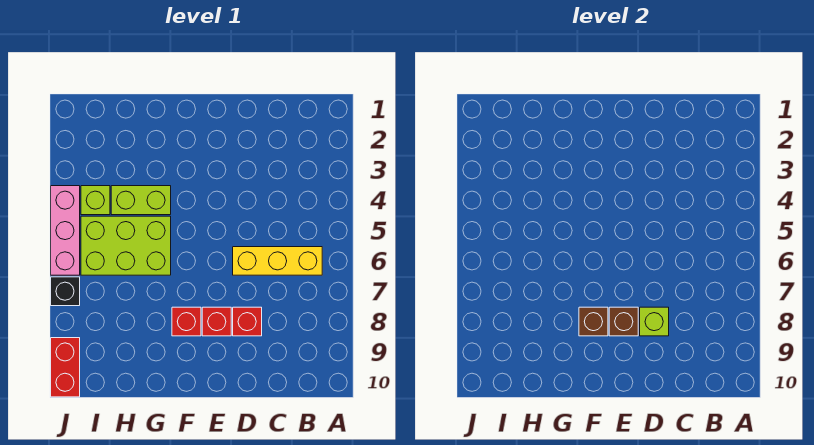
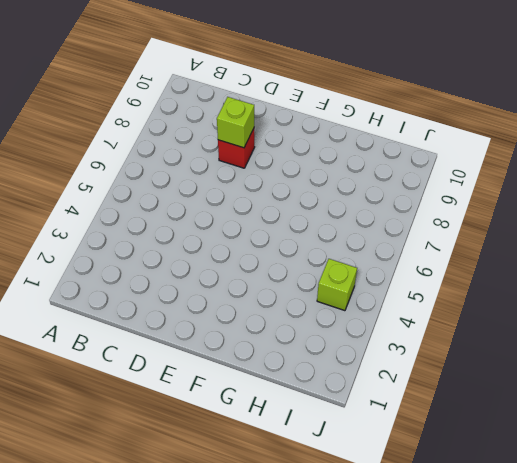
none -> yellow 1x3 brick [233,247,322,275]
none -> red 1x1 brick [202,307,231,336]
none -> red 1x1 brick [172,307,201,336]

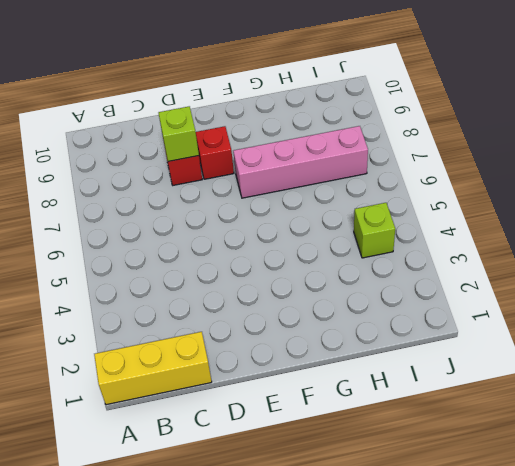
yellow 1x3 brick [94,332,212,405] -> yellow 1x3 brick moved to [233,247,322,275]
pink 1x4 brick [233,126,368,198] -> none
none -> red 1x1 brick [172,307,201,336]
none -> lime 1x2 brick [111,186,171,215]
none -> lime 2x3 brick [81,216,171,275]

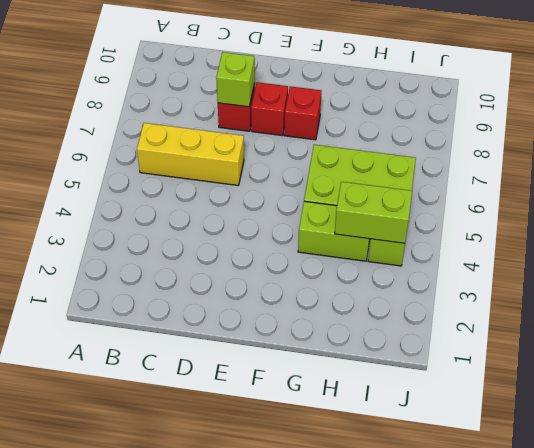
lime 1x2 brick [335,182,412,243] -> none
none -> pink 1x3 brick [51,186,80,275]
none -> black 1x1 brick [51,277,80,306]
none -> red 1x2 brick [51,338,80,397]

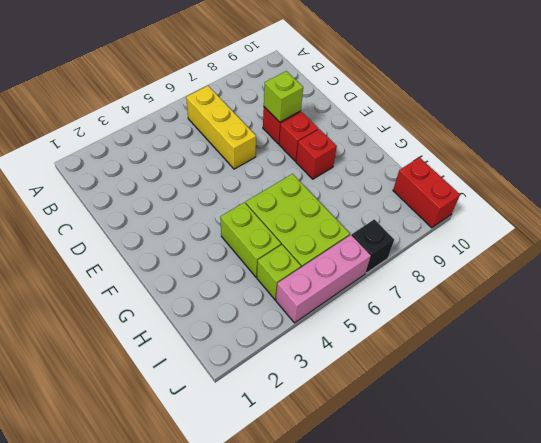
red 1x2 brick [393,157,460,228] -> red 1x2 brick turned to [51,338,80,397]
none -> brown 1x1 brick [609,307,638,336]
none -> brown 1x1 brick [579,307,608,336]

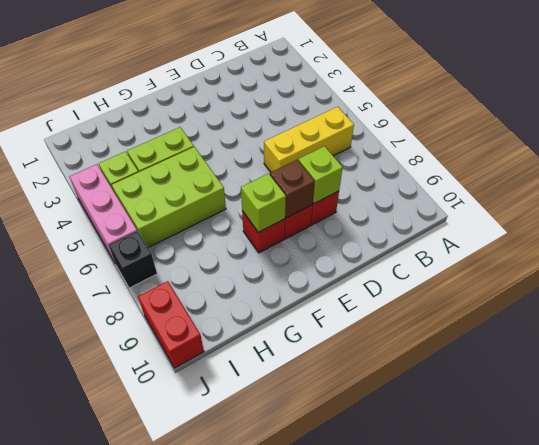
lime 1x1 brick [241,174,286,232] -> brown 1x1 brick [579,307,608,336]

